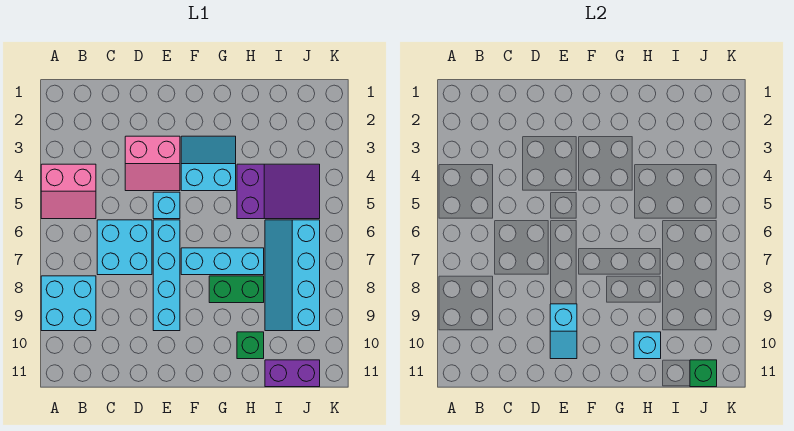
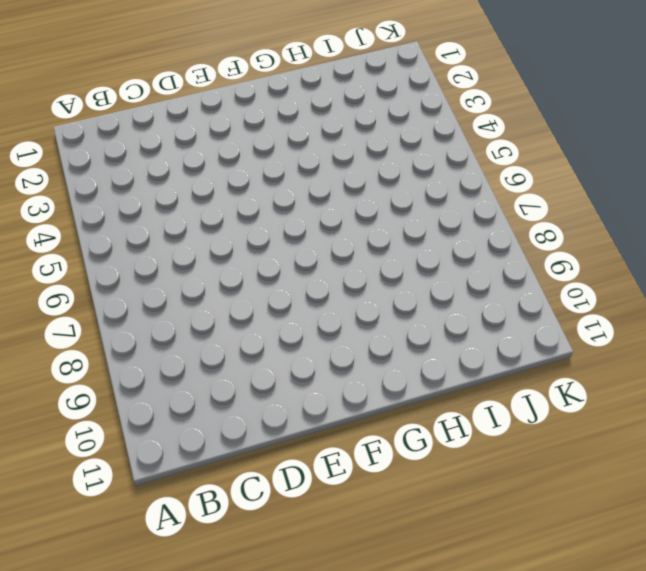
none -> pink 2x2 slope [41,164,96,219]
none -> cyan 2x2 brick [41,276,96,331]
none -> cyan 2x2 brick [97,220,152,275]

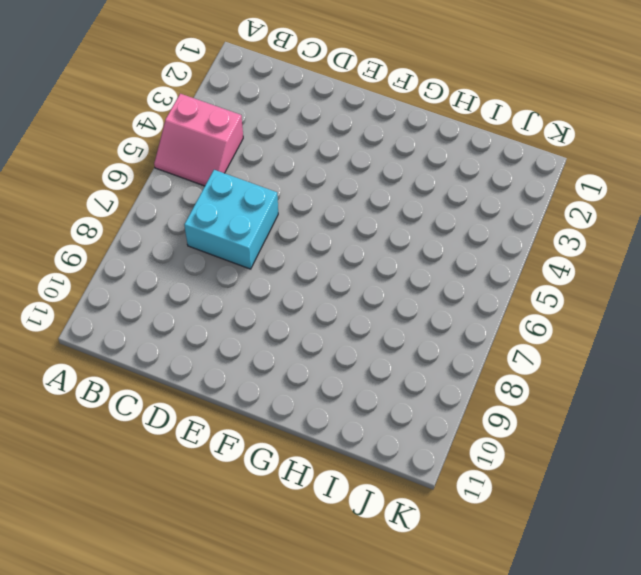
none -> cyan 2x2 brick [41,276,96,331]
none -> pink 2x2 slope [125,136,180,191]
none -> cyan 1x1 brick [153,192,180,219]

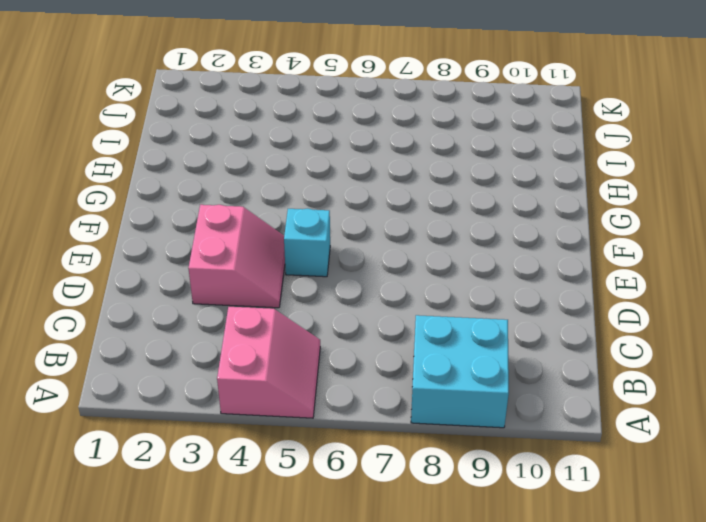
none -> cyan 2x2 brick [97,220,152,275]
none -> cyan 1x4 brick [153,220,180,331]
none -> cyan 2x2 slope [181,136,236,191]

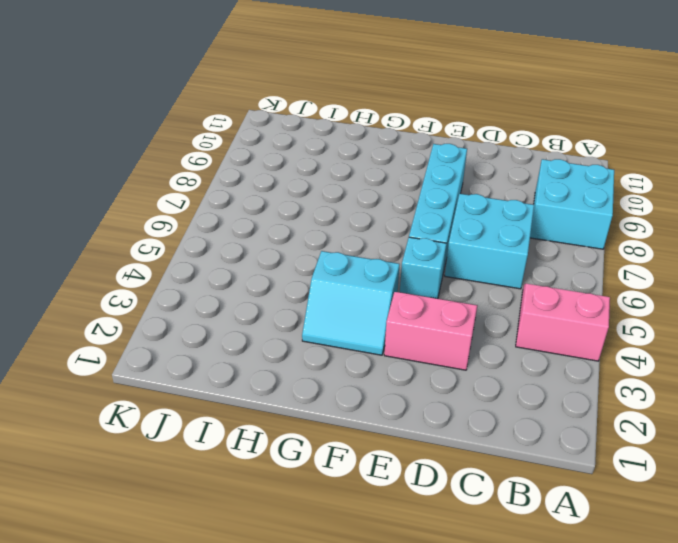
none -> cyan 1x3 brick [181,248,264,275]
none -> green 1x2 brick [209,276,264,303]
none -> purple 2x3 slope [237,164,320,219]

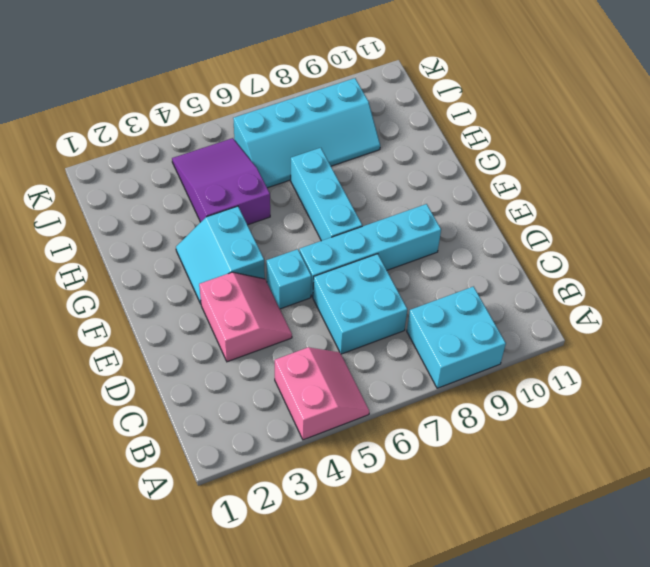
none -> green 1x2 brick [209,276,264,303]
none -> green 1x1 brick [237,332,264,359]
none -> purple 1x2 brick [265,360,320,387]

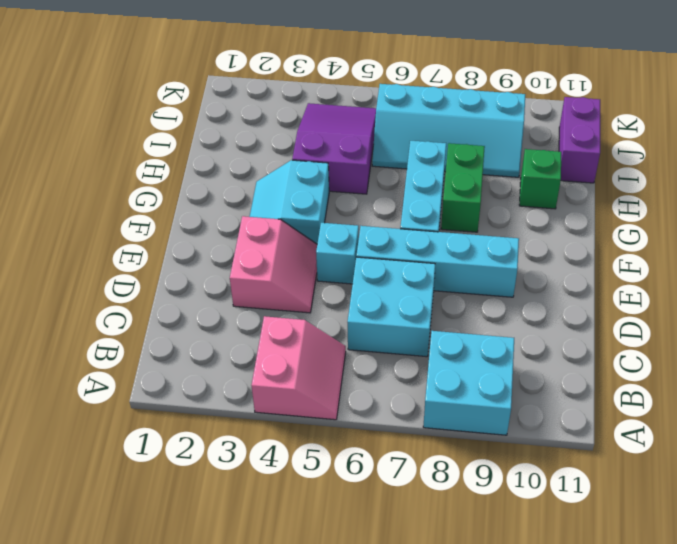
none -> cyan 1x2 slope [550,304,577,359]
none -> cyan 1x1 brick [634,332,661,359]
none -> green 1x1 brick [690,360,717,387]

